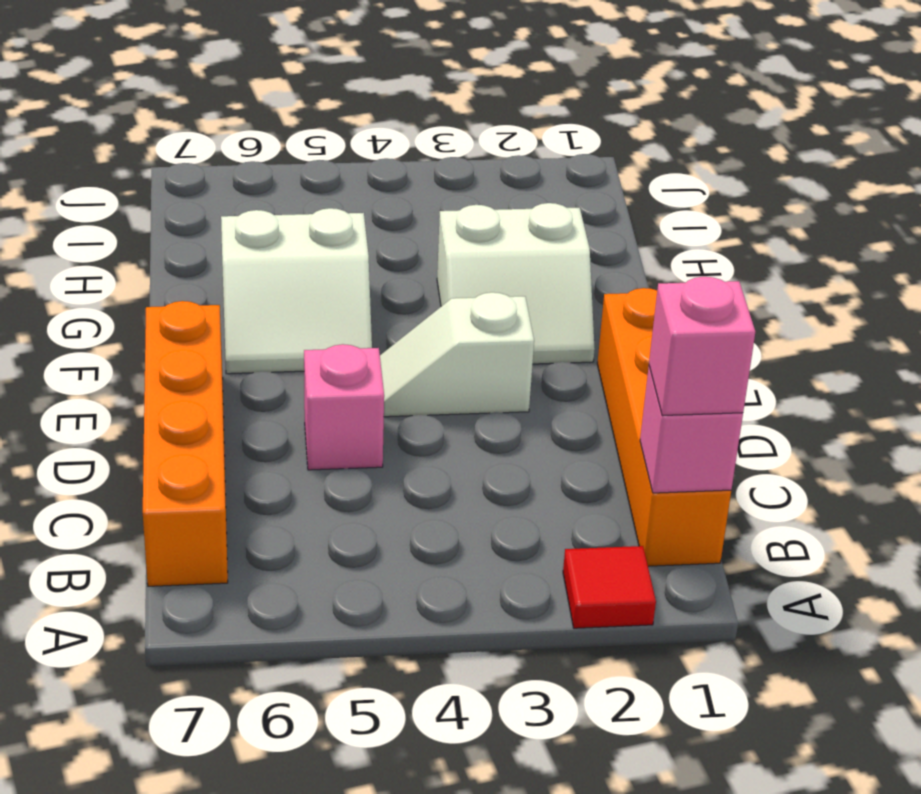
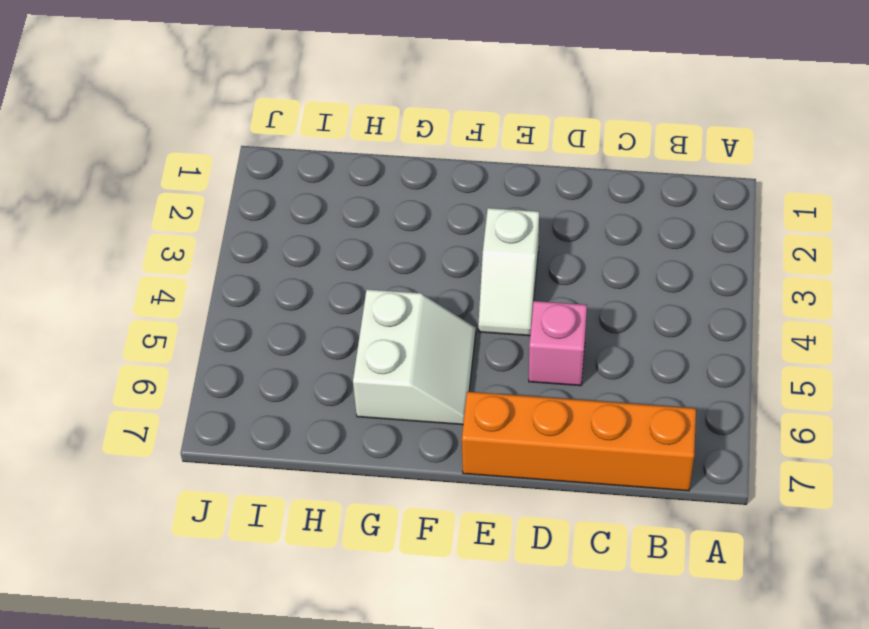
none -> red 1x1 tile [563,546,656,628]
none -> orange 1x4 brick [597,288,731,566]

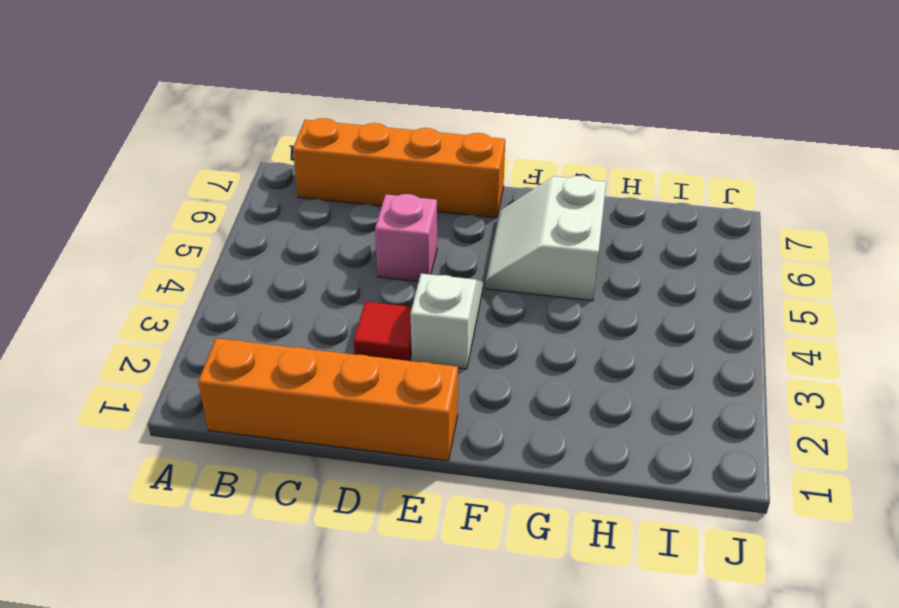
red 1x1 tile [354,302,412,361] -> red 1x1 tile moved to [563,546,656,628]
none -> white 2x2 slope [437,203,595,364]
none -> pink 1x1 brick [640,367,743,493]

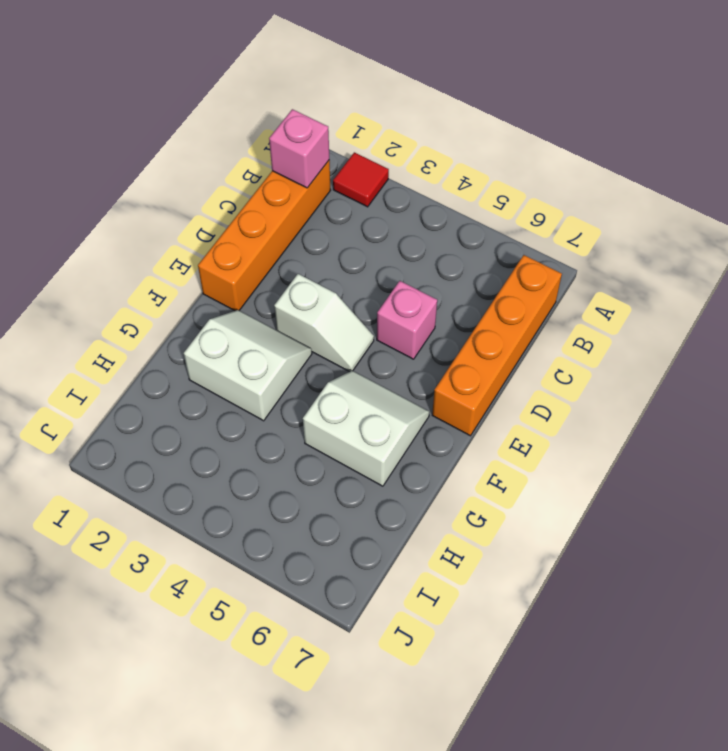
none -> pink 1x1 brick [649,277,755,416]

